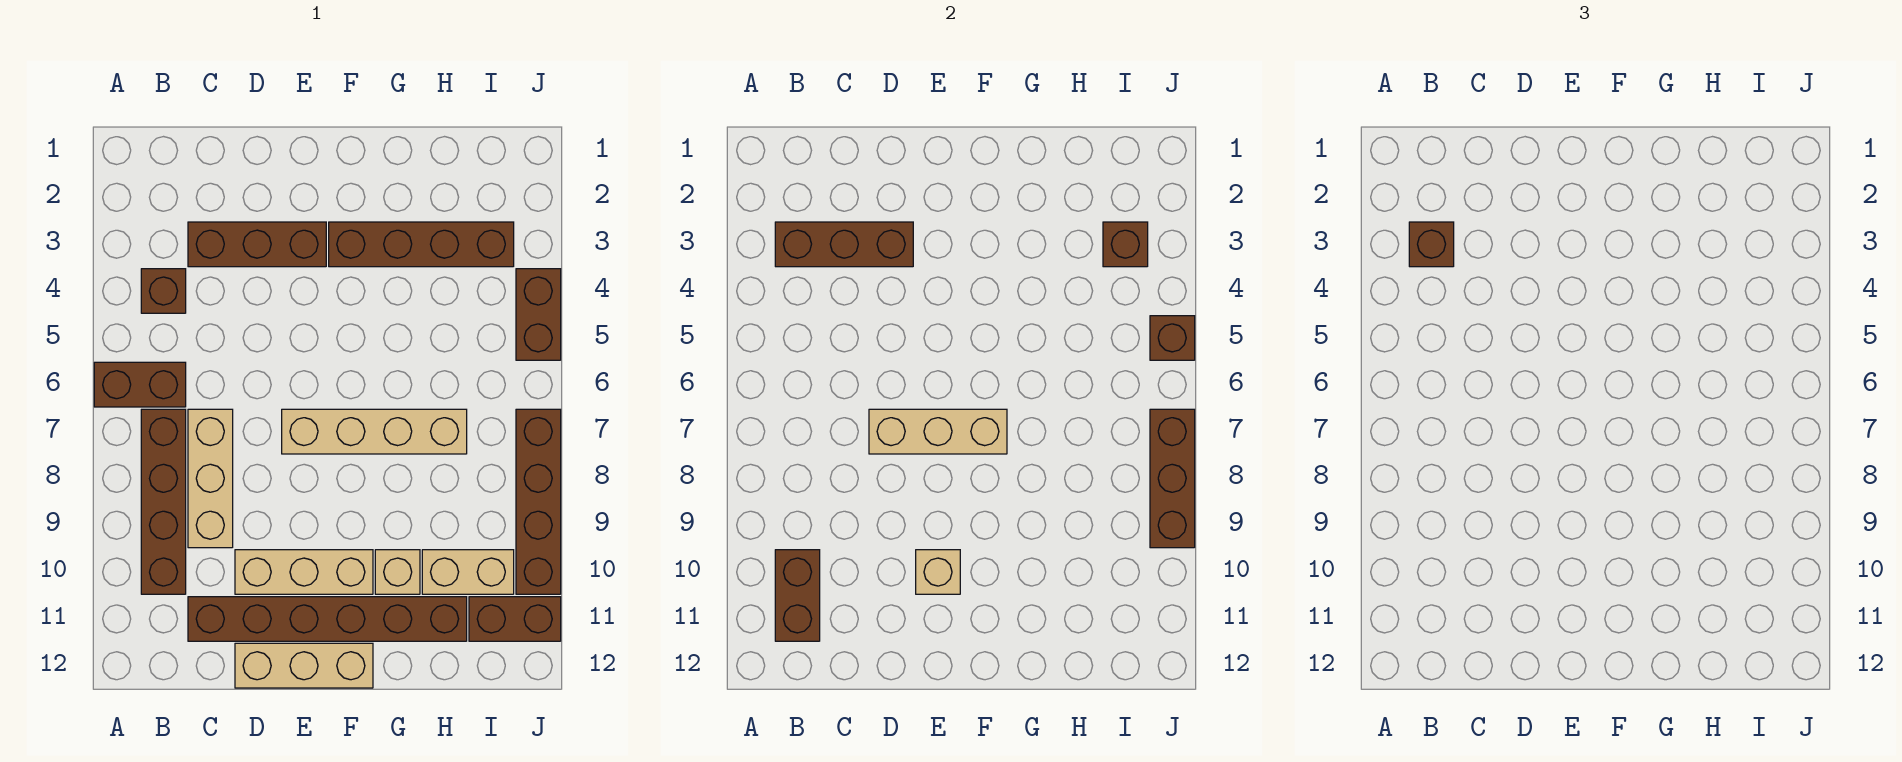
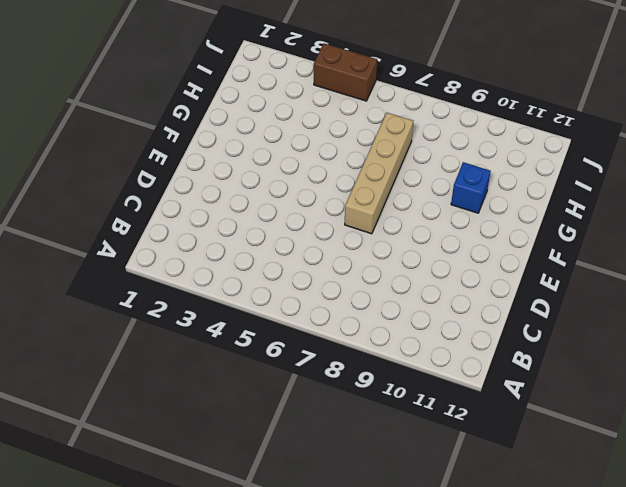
blue 1x1 brick [451,162,491,213] -> tan 1x1 brick [375,550,420,594]
none -> brown 1x2 brick [94,362,186,407]
none -> brown 1x1 brick [141,269,186,313]
none -> brown 1x4 brick [141,409,186,594]

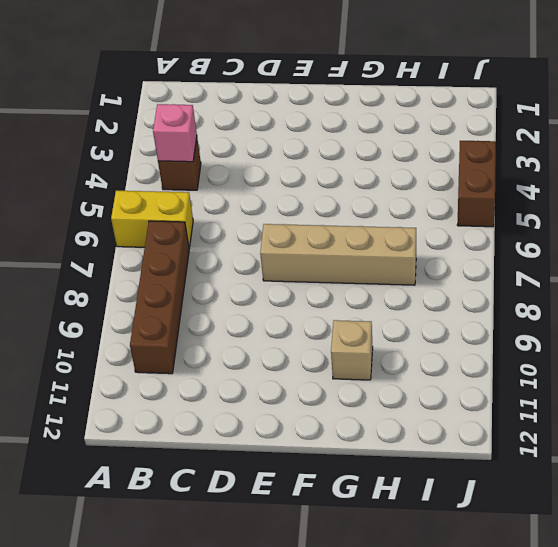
yellow 1x2 brick [111,191,193,248] -> brown 1x2 brick [94,362,186,407]
pink 1x1 brick [153,104,197,162] -> none
none -> brown 1x3 brick [188,222,326,267]
none -> tan 1x3 brick [188,409,233,548]
none -> brown 1x6 brick [188,597,467,641]

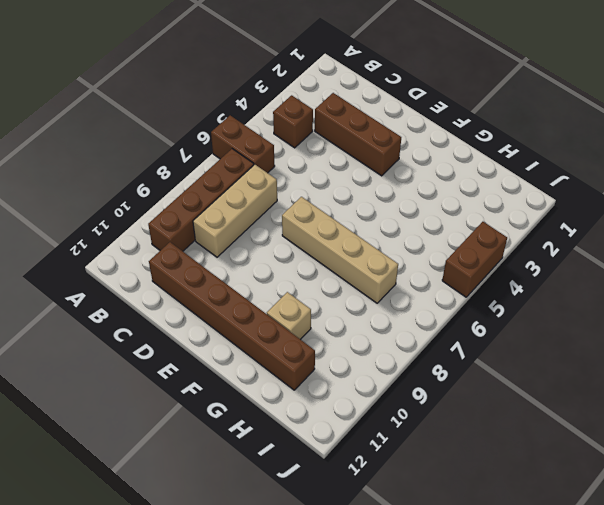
none -> tan 1x3 brick [235,550,373,594]
none -> tan 1x3 brick [235,643,373,688]
none -> brown 1x4 brick [329,222,514,267]

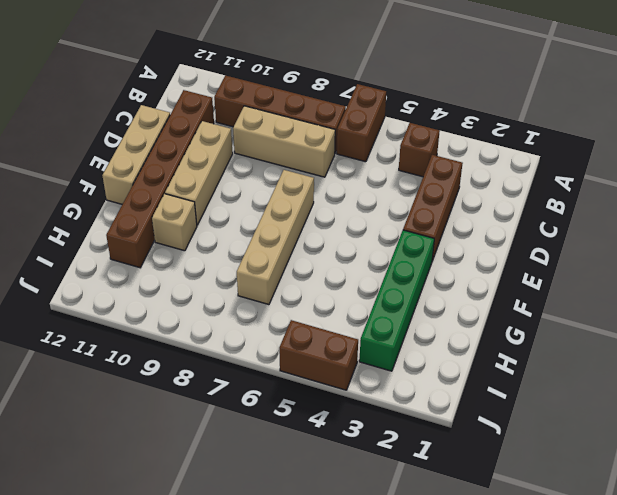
green 1x4 brick [359,230,434,371] -> brown 1x4 brick [329,222,514,267]
none -> tan 1x2 brick [422,550,514,594]
none -> brown 1x2 brick [469,597,561,641]
none -> brown 1x4 brick [516,409,561,594]

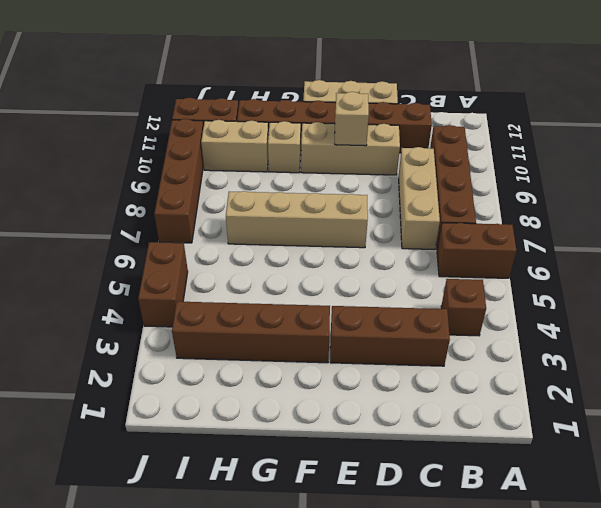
none -> brown 1x3 brick [775,222,913,267]
none -> brown 1x2 brick [775,550,820,641]
none -> tan 1x3 brick [869,409,1007,454]

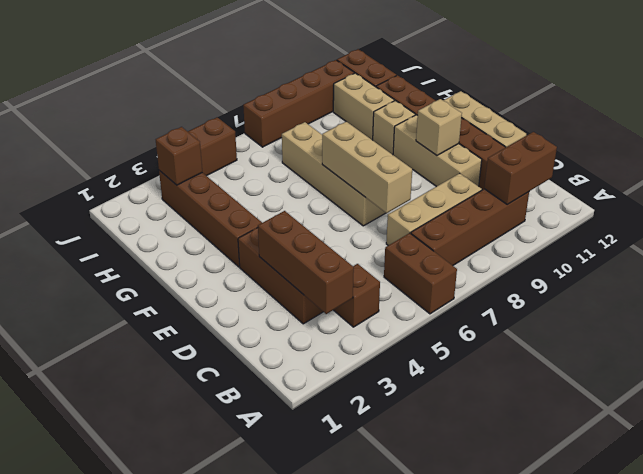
none -> brown 1x1 brick [1150,316,1195,360]
none -> brown 1x3 brick [1150,409,1195,548]
none -> brown 1x1 brick [1409,222,1454,267]

